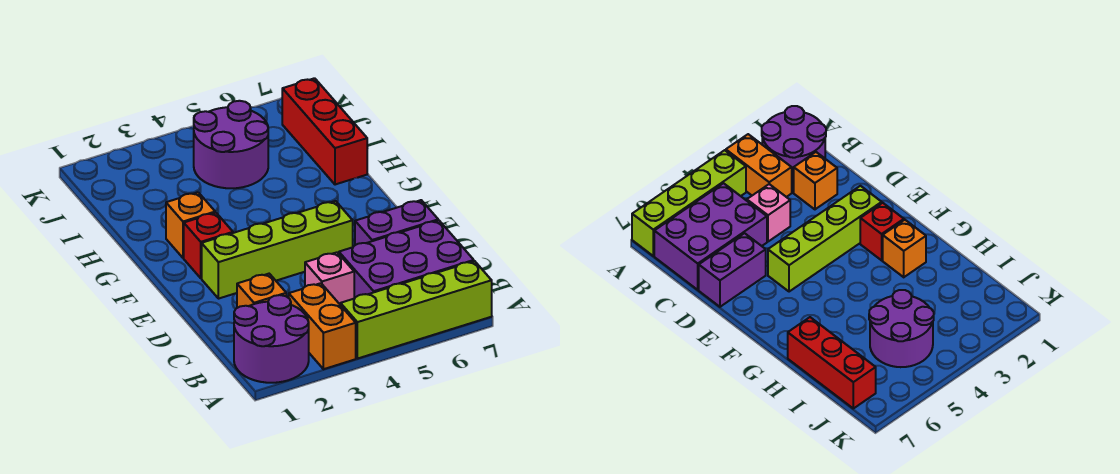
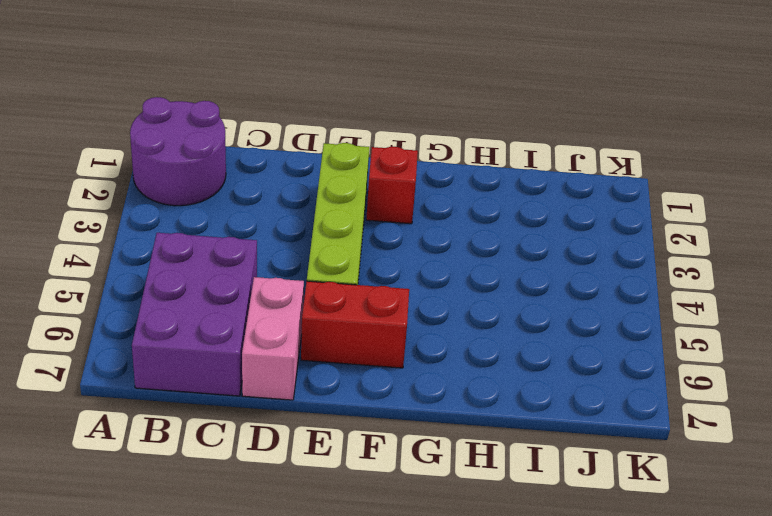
pink 1x2 brick [242,277,304,400] -> purple 1x2 brick [355,200,438,245]
red 1x2 brick [301,281,409,368] -> none
none -> orange 1x2 brick [289,283,356,369]
none -> lime 1x4 brick [341,261,492,359]
none -> orange 1x1 brick [237,274,286,308]

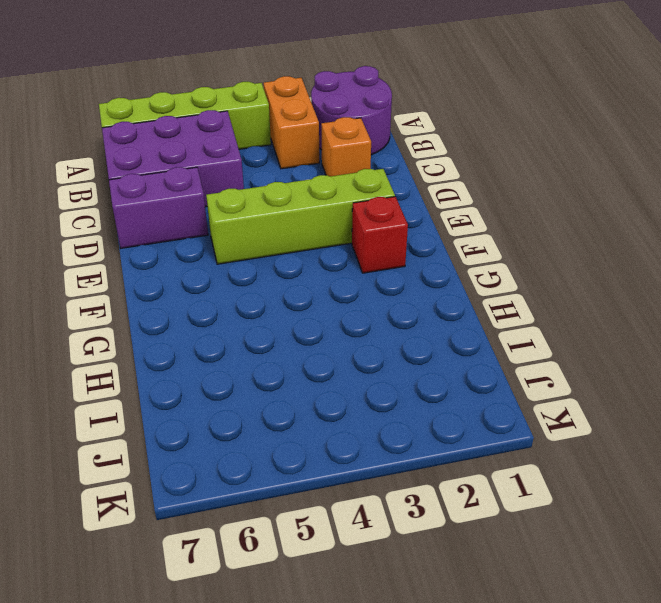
none -> pink 1x1 brick [305,252,354,305]
none -> orange 1x1 brick [166,192,215,258]
none -> red 1x3 brick [282,78,367,185]

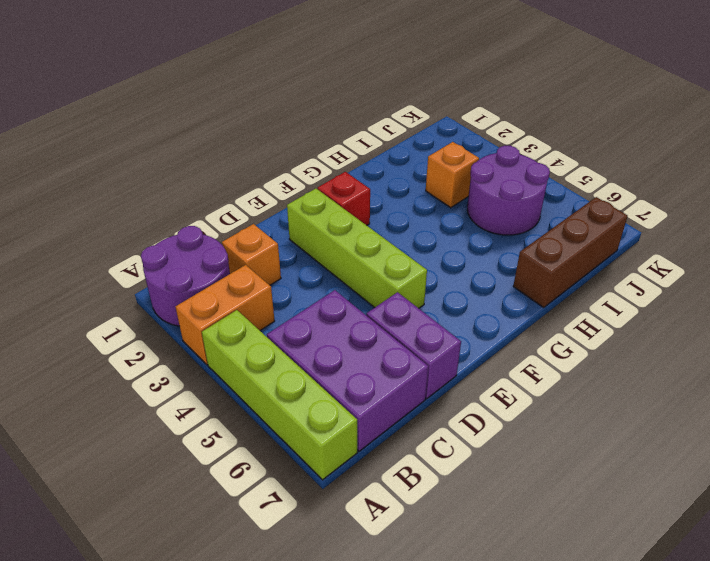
brown 1x3 brick [513,197,628,307] -> red 1x3 brick [282,78,367,185]
orange 1x1 brick [426,142,479,208] -> orange 1x1 brick moved to [166,192,215,258]
none -> pink 1x1 brick [305,252,354,305]

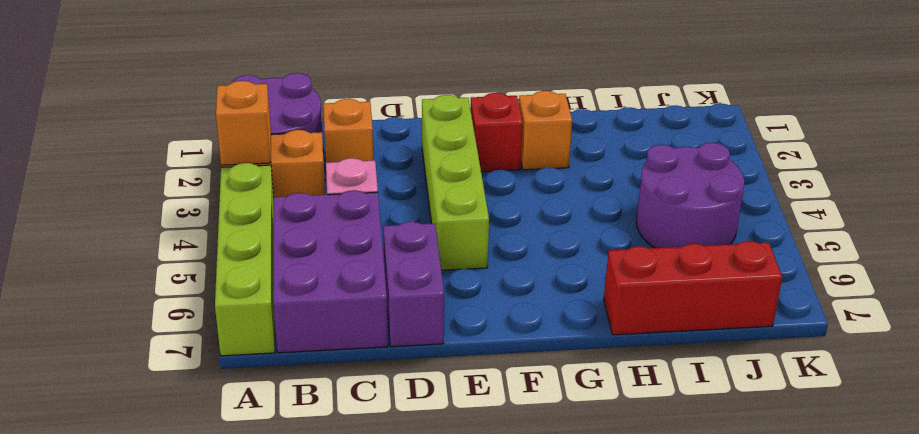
orange 1x1 brick [216,81,271,165] -> none

